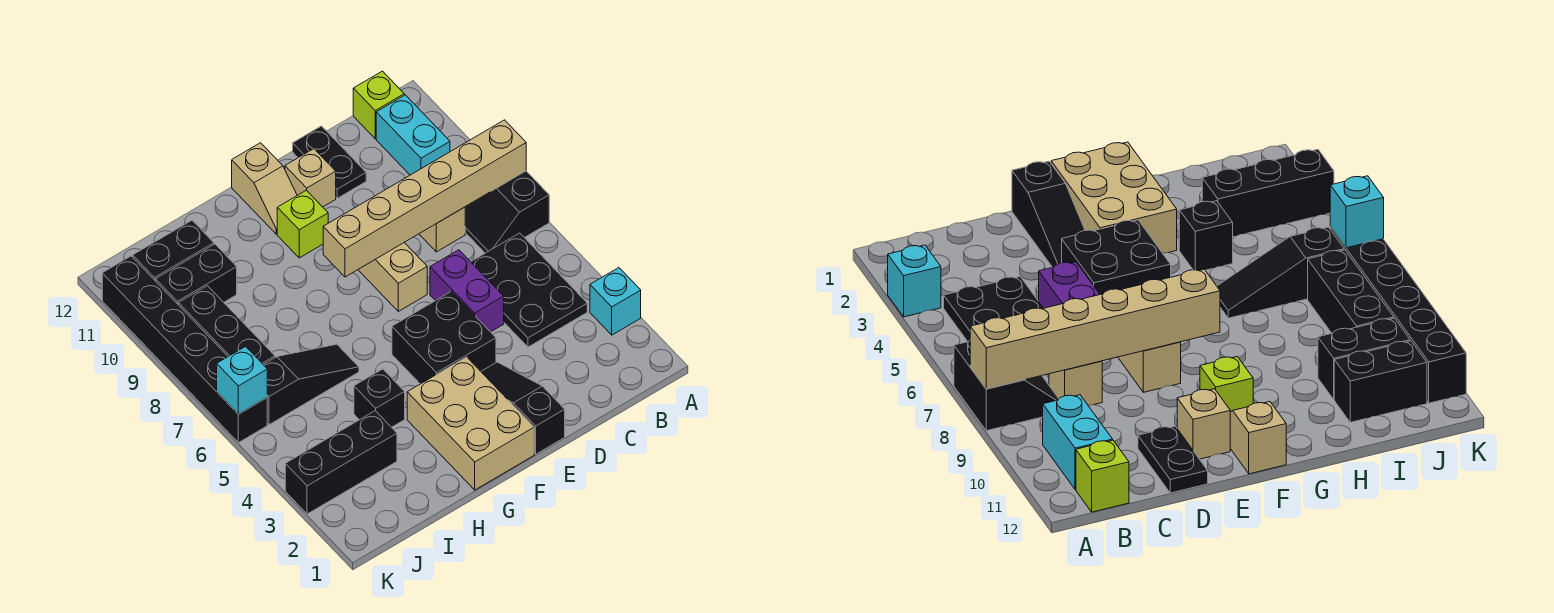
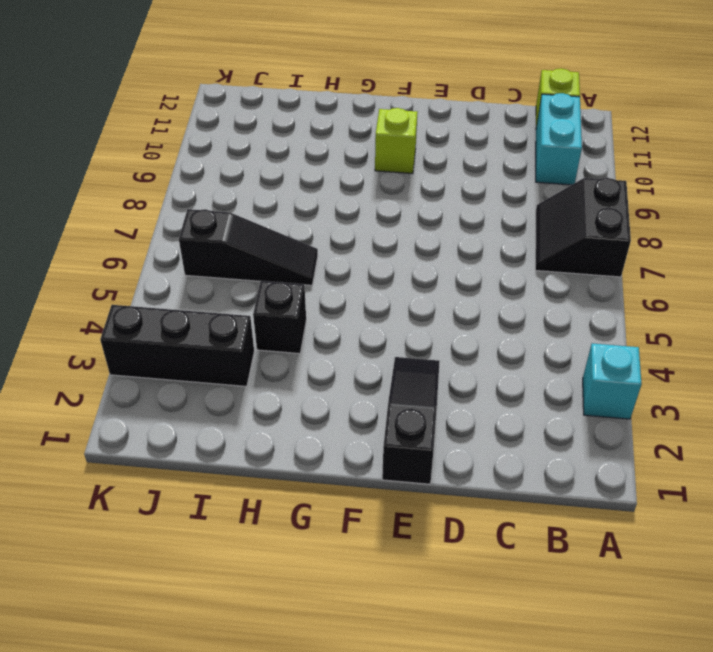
none -> black 2x3 plate [471,233,587,347]
none -> tan 1x1 brick [419,207,465,252]
none -> purple 1x2 brick [430,250,504,332]

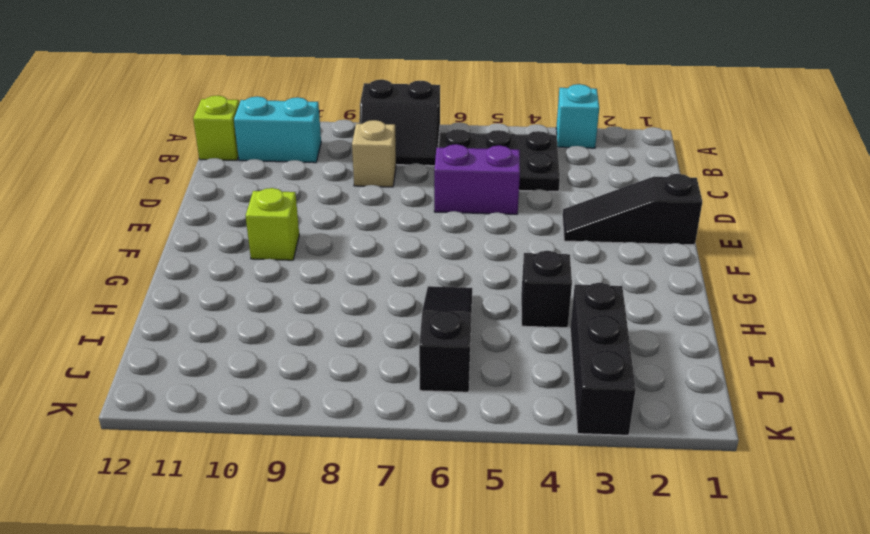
none -> black 1x2 plate [293,126,366,198]
none -> black 2x2 brick [392,292,496,384]
none -> tan 1x2 brick [358,243,427,311]

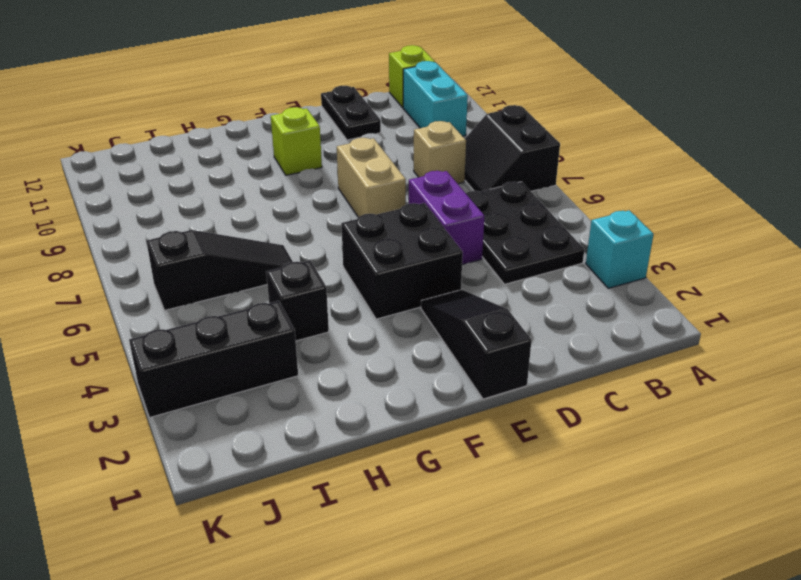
none -> tan 1x1 brick [285,149,336,207]
none -> tan 2x3 brick [407,357,534,490]
none -> tan 1x2 slope [232,143,297,234]

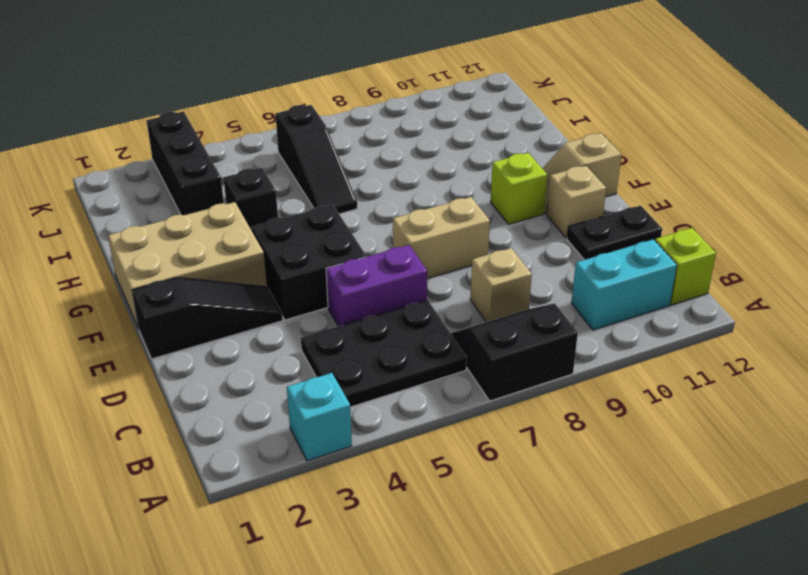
none -> black 1x2 brick [156,244,237,304]
none -> black 1x2 brick [133,220,214,281]
none -> black 1x3 brick [178,286,275,364]

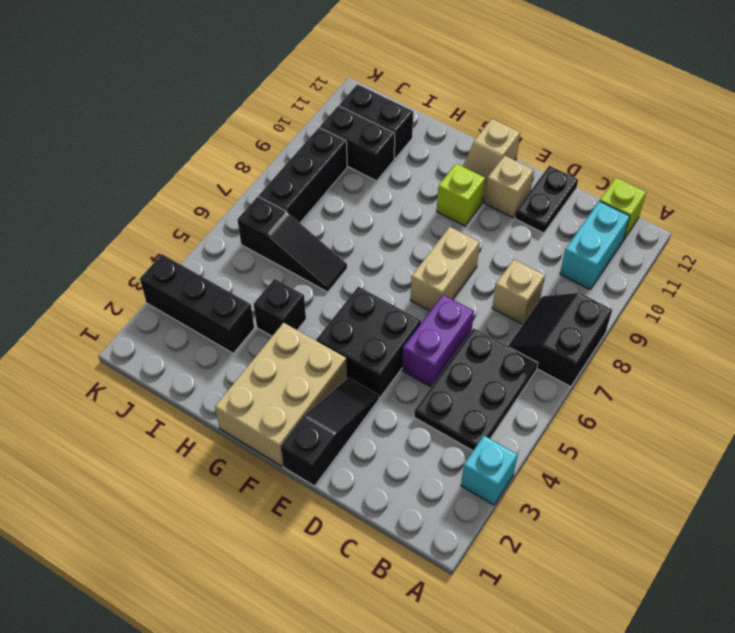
none -> black 1x6 brick [102,256,267,443]
none -> tan 1x6 brick [323,120,526,277]
none -> cyan 1x1 brick [217,347,267,414]

